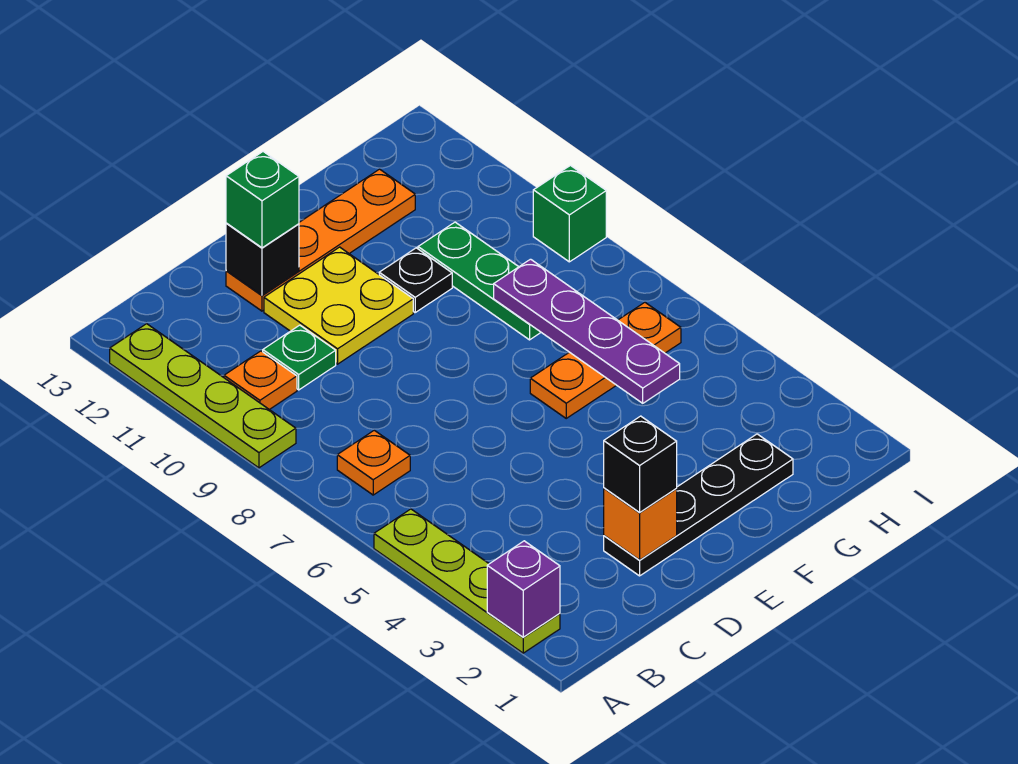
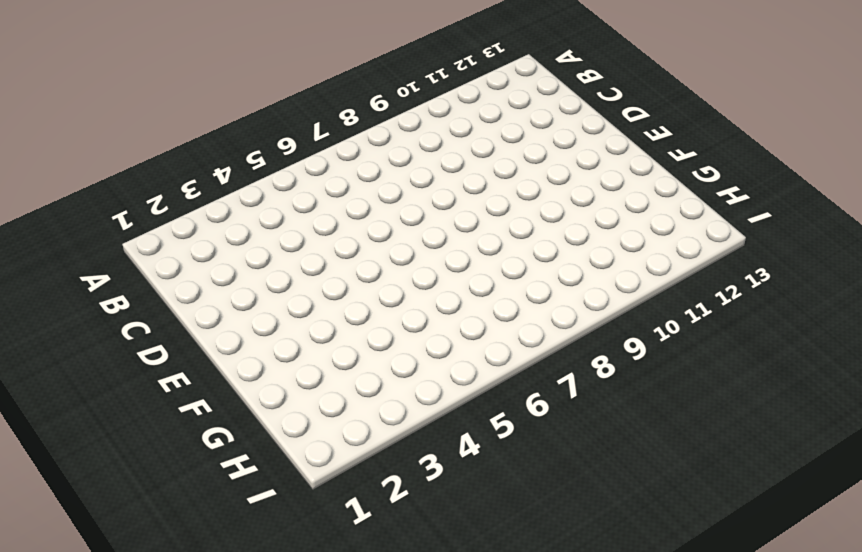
none -> lime 1x4 plate [374,509,560,653]
none -> lime 1x4 plate [110,324,296,468]
none -> orange 1x1 plate [337,430,410,495]

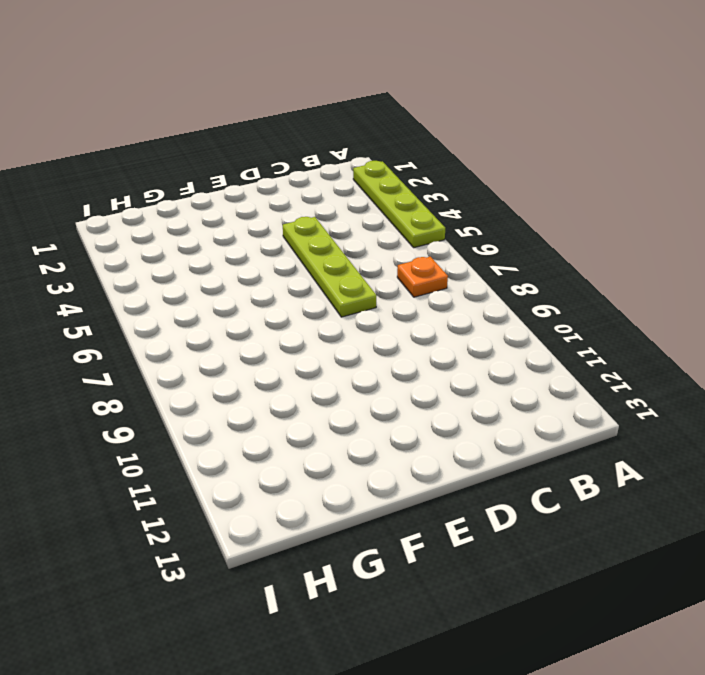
lime 1x4 plate [283,217,376,317] -> lime 1x4 plate moved to [110,324,296,468]
none -> orange 1x1 plate [224,351,297,410]
none -> green 1x1 plate [263,325,336,390]
none -> black 1x4 plate [604,434,793,576]

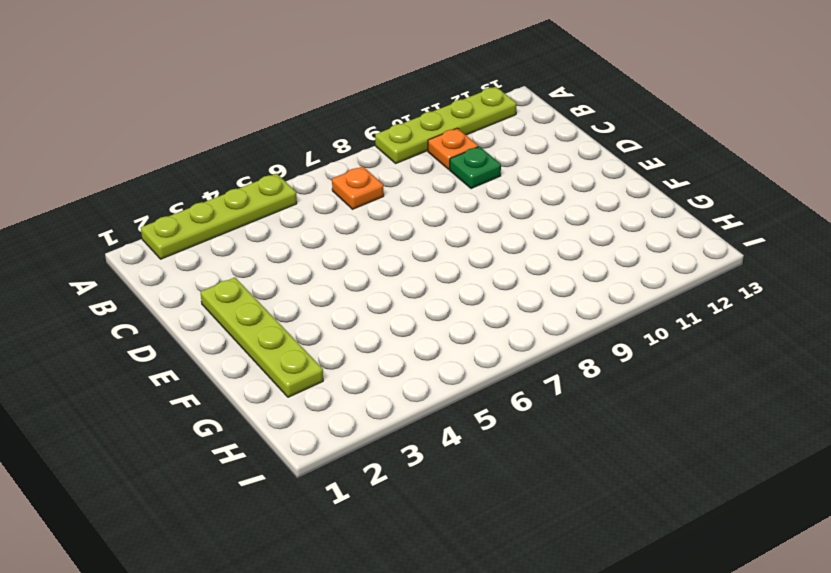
lime 1x4 plate [201,277,323,397] -> black 1x4 plate [604,434,793,576]
none -> yellow 2x2 plate [264,247,413,364]
none -> orange 1x4 plate [226,169,415,311]
none -> orange 1x3 plate [530,302,681,418]

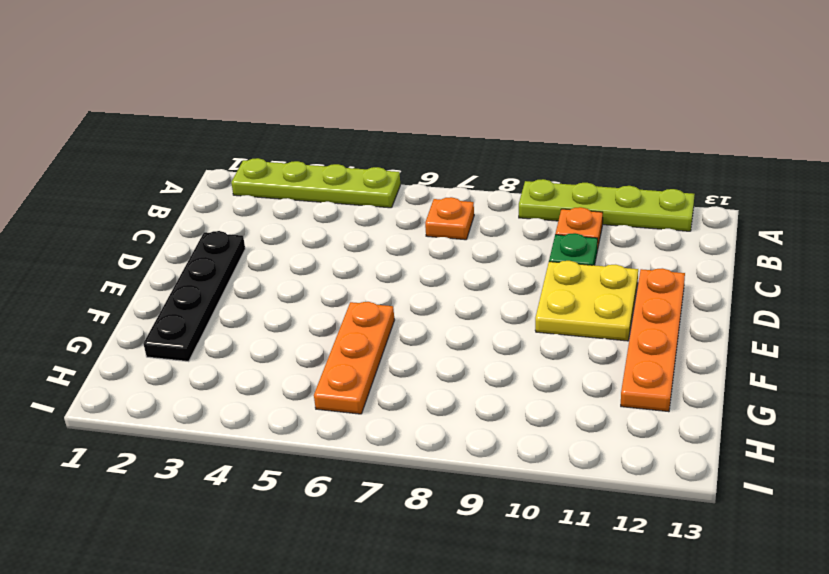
none -> black 1x1 plate [379,248,452,312]
none -> green 1x3 plate [418,222,541,340]
none -> green 1x1 brick [533,166,606,262]

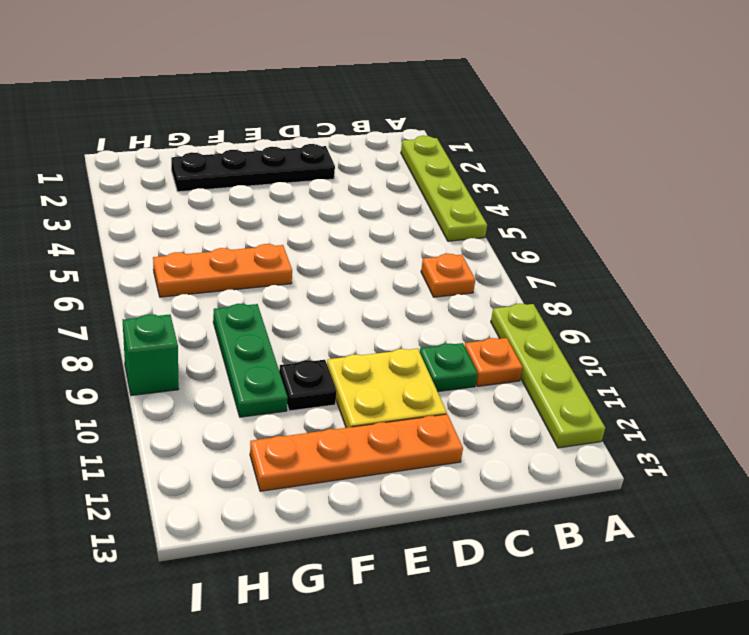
none -> purple 1x1 brick [487,541,560,637]
none -> orange 1x1 brick [604,488,677,560]
none -> black 1x1 brick [226,223,299,295]

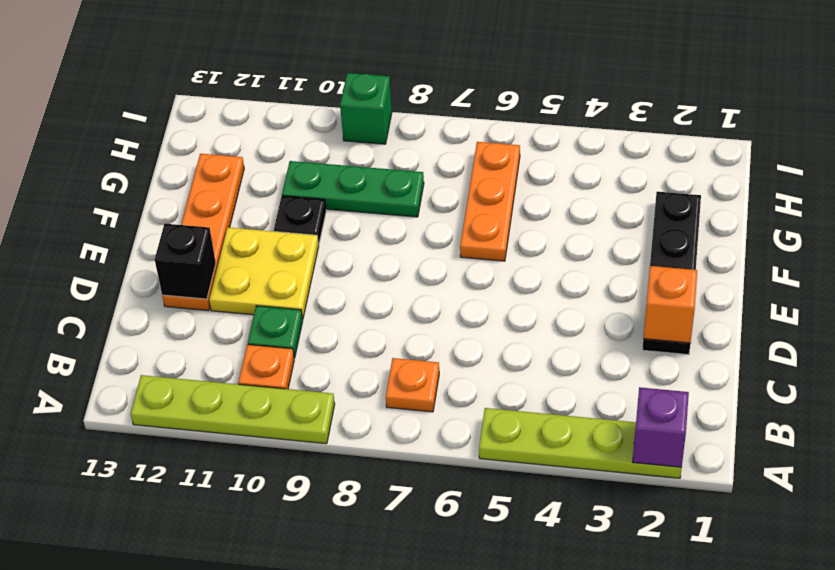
none -> purple 1x4 plate [494,259,680,403]
none -> black 1x1 brick [604,416,677,512]
none -> green 1x1 brick [226,152,299,248]

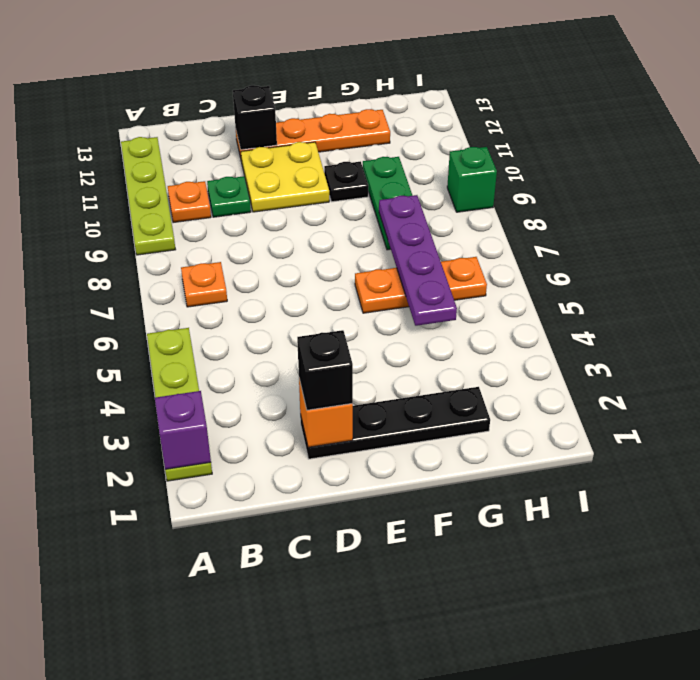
none -> green 1x1 brick [226,152,299,248]

